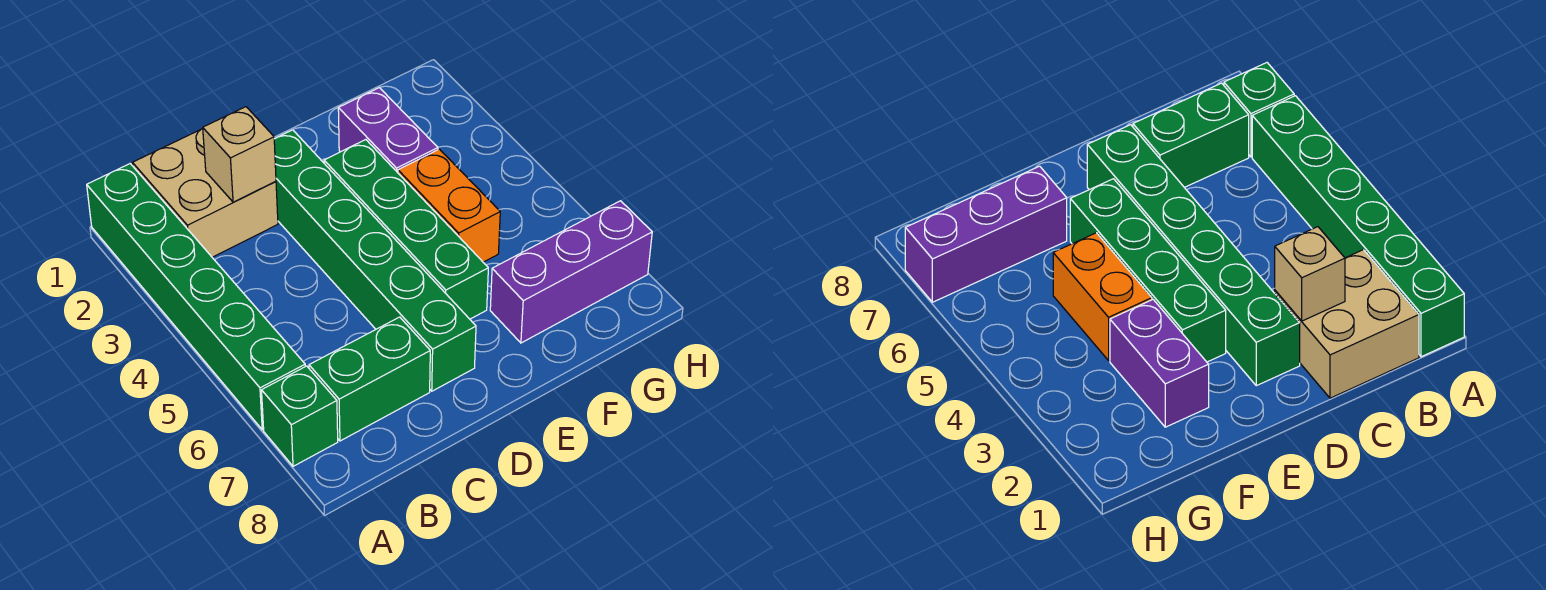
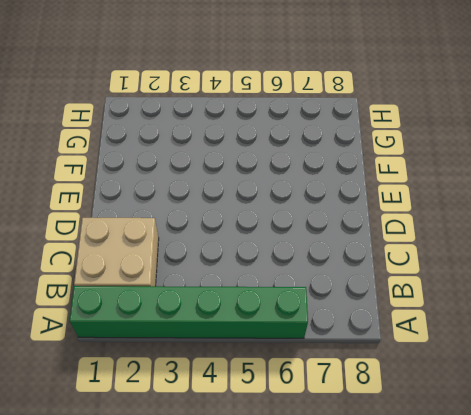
none -> green 1x1 brick [262,366,338,466]
none -> green 1x2 brick [309,317,430,441]

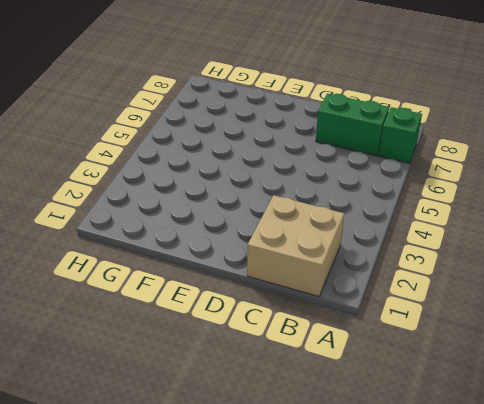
none -> green 1x6 brick [87,164,305,430]
none -> green 1x6 brick [274,130,476,391]

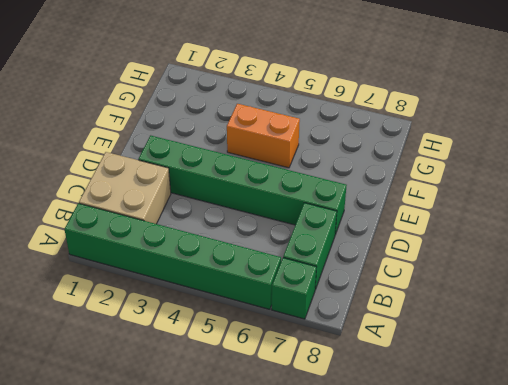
none -> green 1x4 brick [324,140,488,319]
none -> purple 1x2 brick [338,88,438,173]

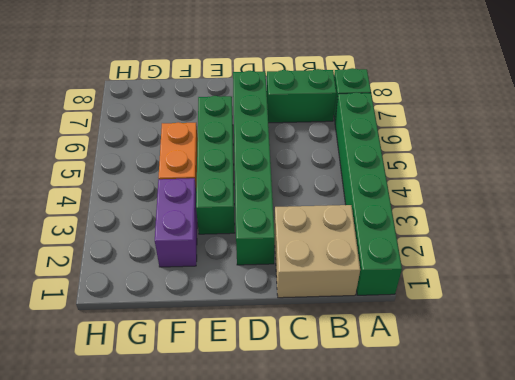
none -> purple 1x3 brick [490,201,652,343]
none -> tan 1x1 brick [203,107,276,202]

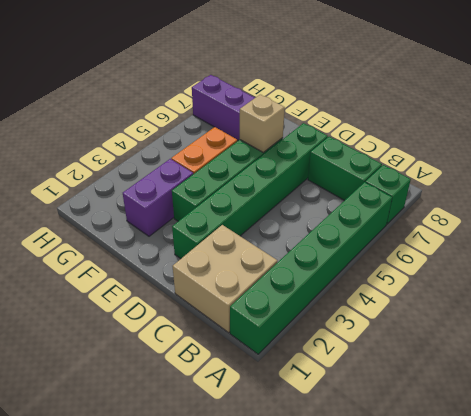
tan 1x1 brick [240,94,285,153] -> tan 1x1 brick moved to [203,107,276,202]

